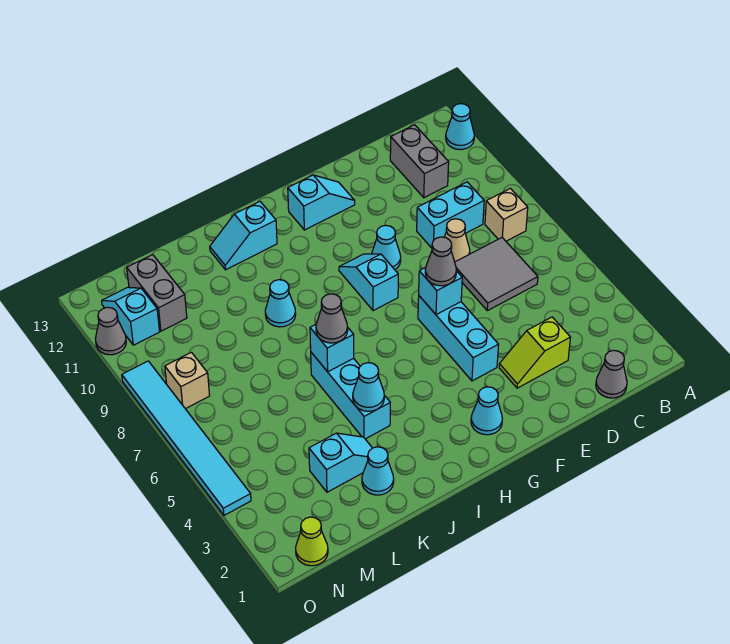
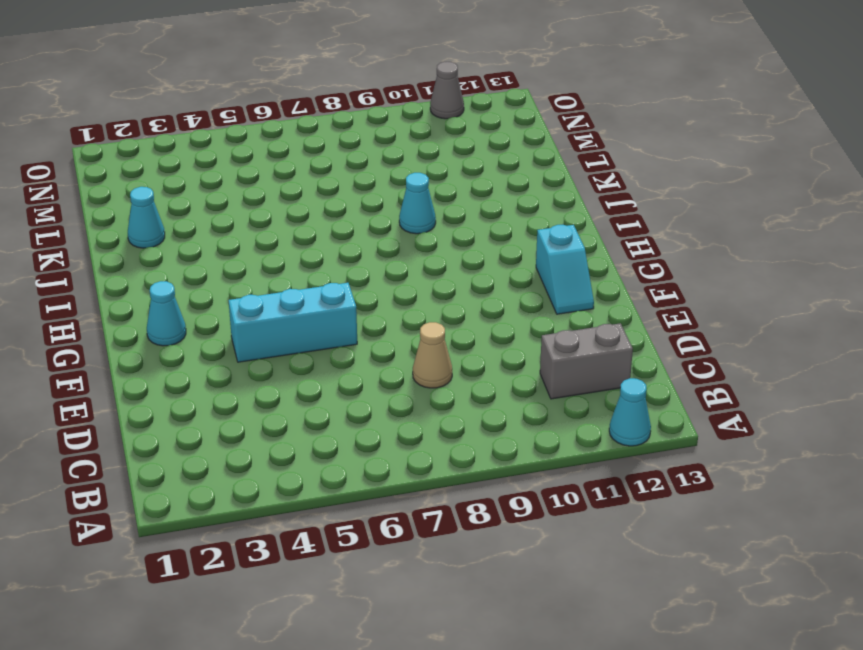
none -> tan 1x1 brick [485,188,528,241]
none -> grey 1x1 cone [596,350,627,398]
none -> grey 2x2 tile [455,238,538,311]

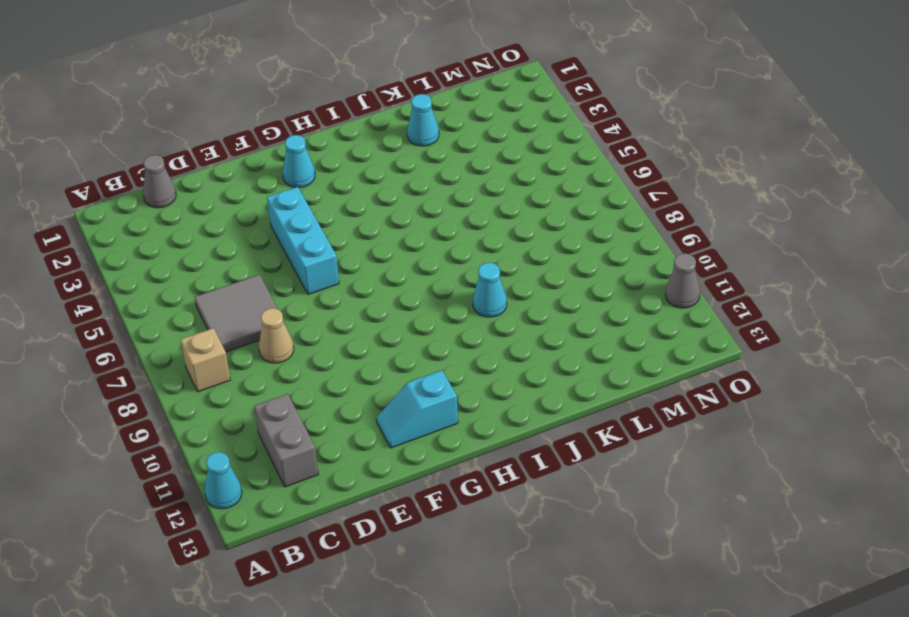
none -> cyan 1x2 brick [417,182,484,248]
none -> lime 1x2 slope [499,317,571,388]
none -> cyan 1x1 cone [372,225,401,270]

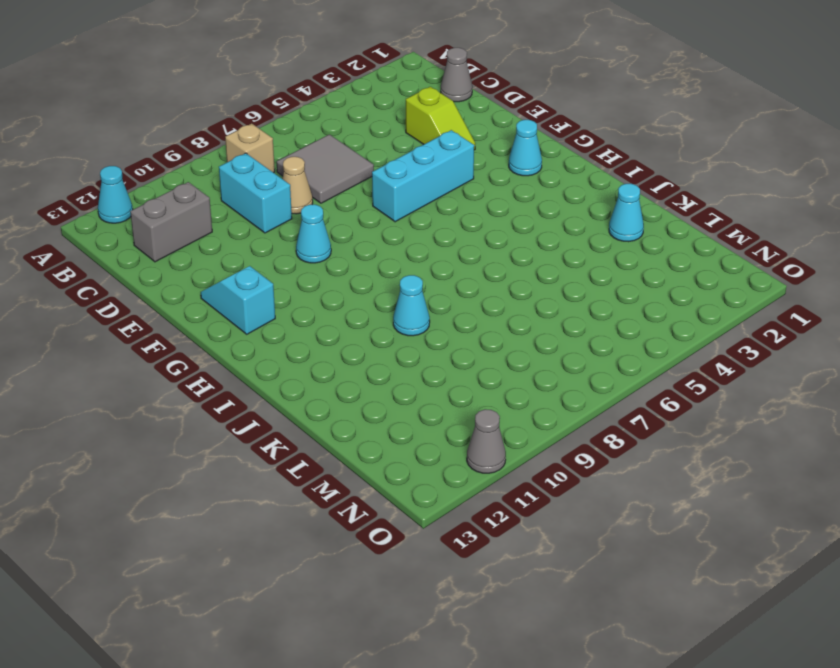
none -> cyan 1x2 slope [339,254,398,311]
none -> cyan 1x2 slope [210,202,277,270]
none -> cyan 1x3 brick [311,352,390,439]

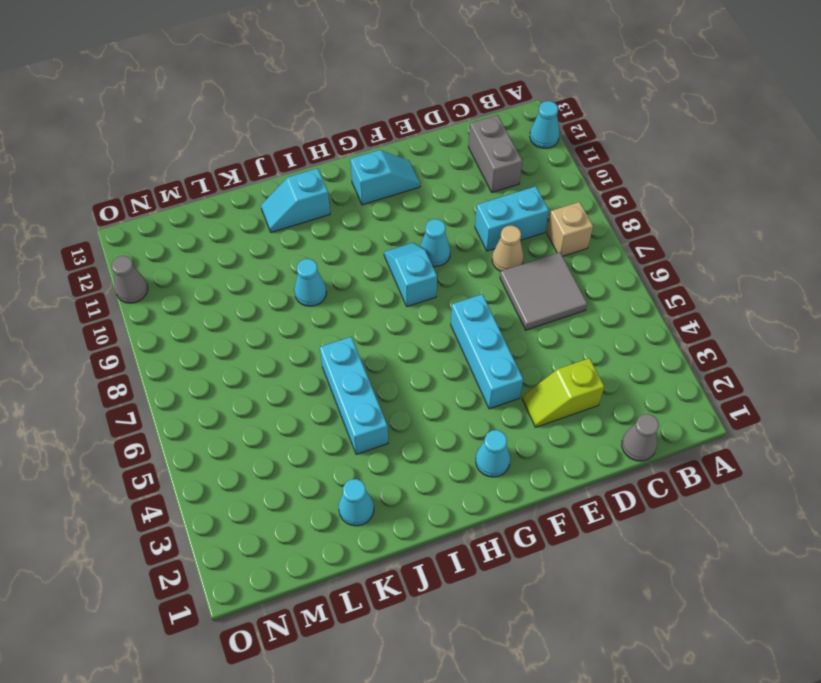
none -> cyan 1x2 slope [309,433,372,492]
none -> grey 1x2 brick [127,255,187,331]
none -> lime 1x1 cone [296,517,328,566]

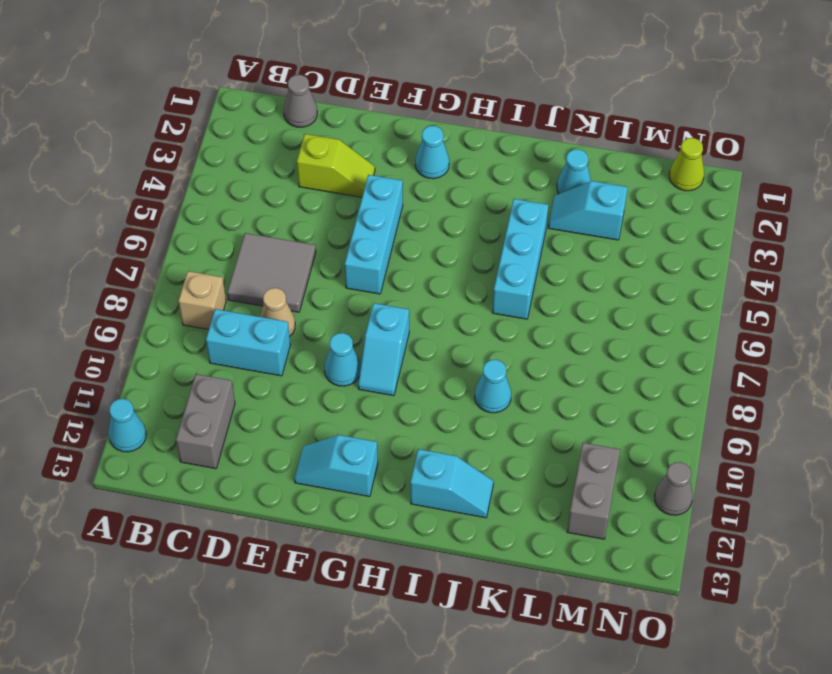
none -> tan 1x1 brick [165,352,210,409]
none -> cyan 1x2 slope [102,287,160,345]
none -> cyan 1x6 tile [122,361,251,515]

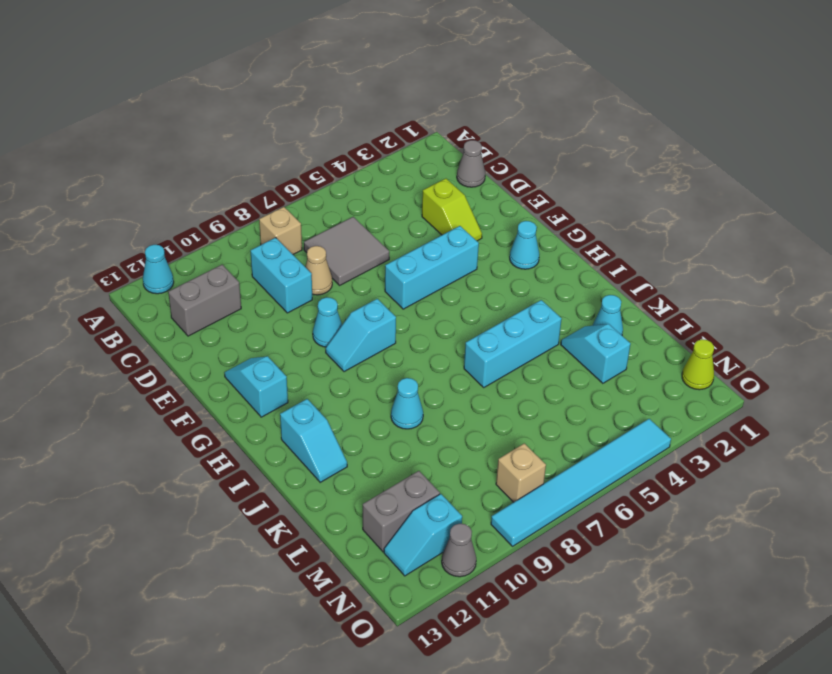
none -> cyan 1x1 brick [419,268,462,315]
none -> cyan 1x1 cone [353,363,384,411]
none -> cyan 1x1 brick [310,325,354,372]

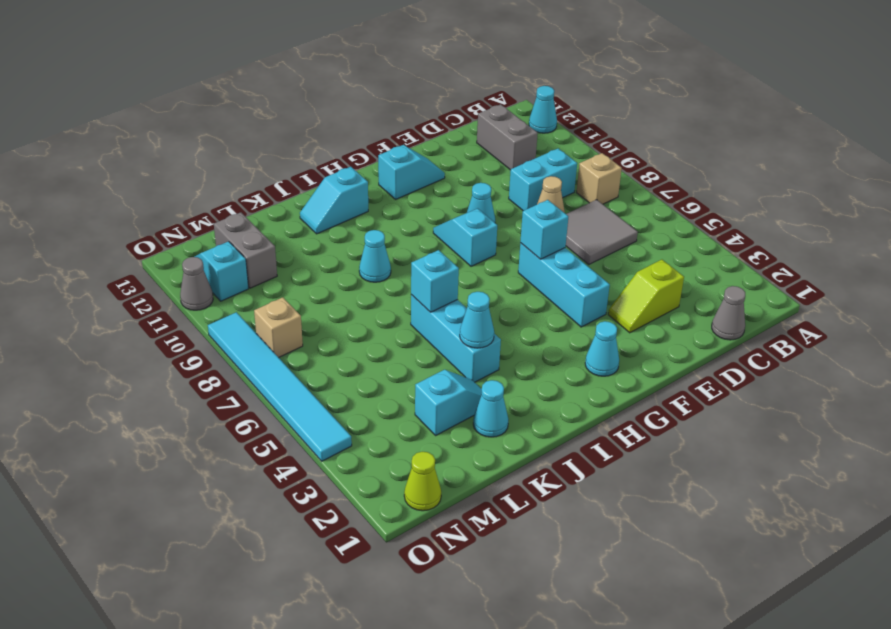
none -> grey 1x1 cone [425,237,456,286]
none -> grey 1x1 cone [316,294,348,343]

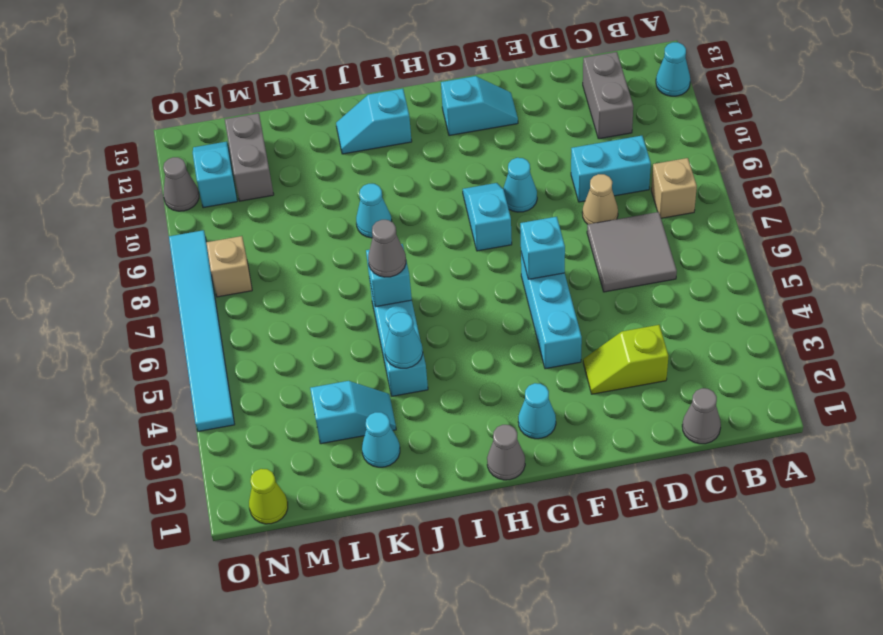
grey 1x1 cone [487,425,525,480] -> grey 1x1 cone moved to [425,237,456,286]

